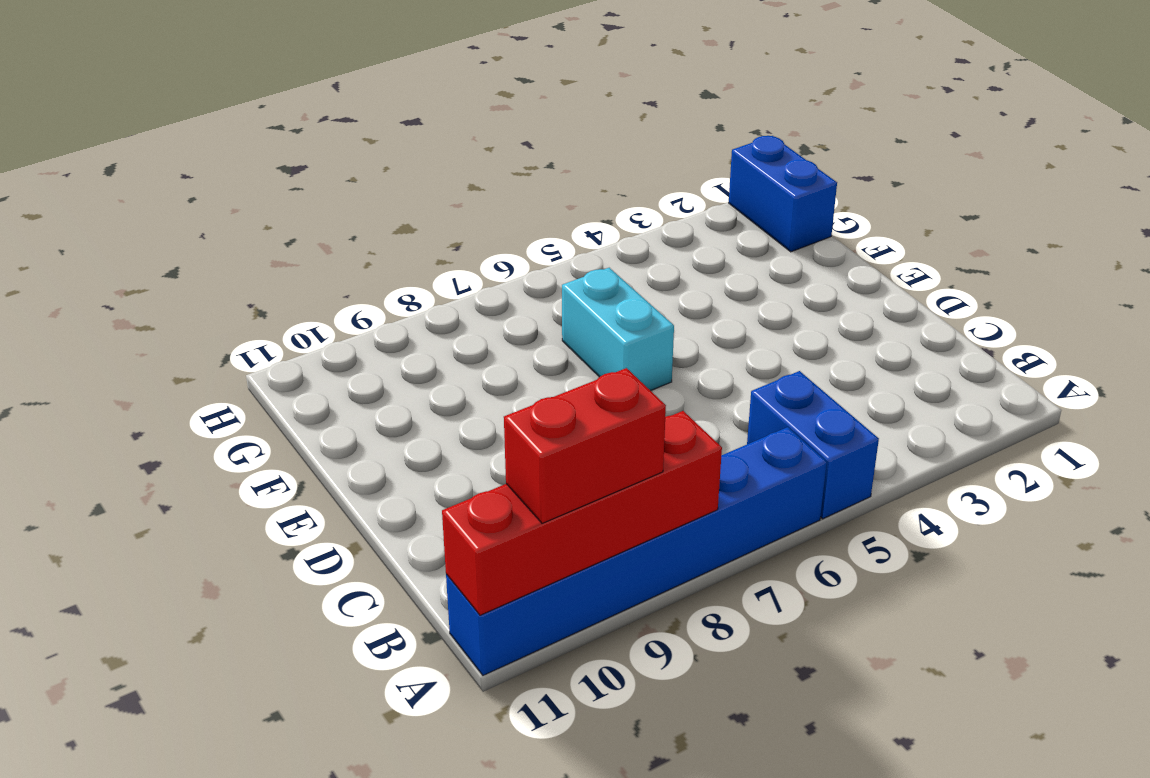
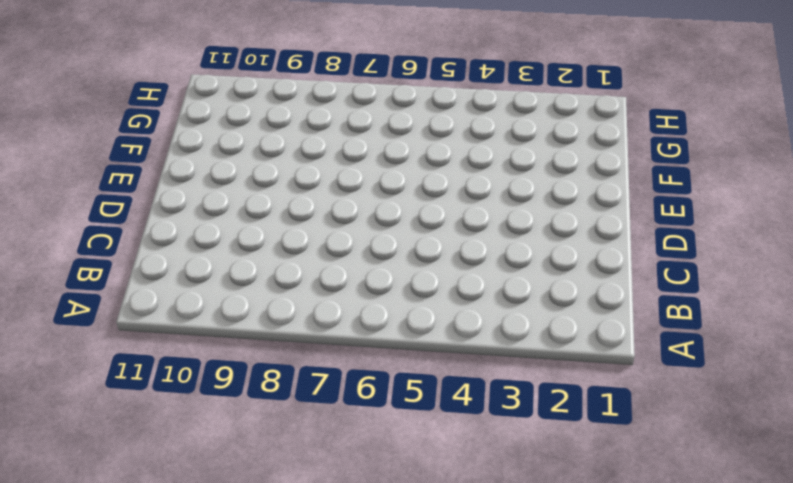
none -> blue 1x2 brick [747,371,879,519]
none -> blue 1x6 brick [446,427,827,675]

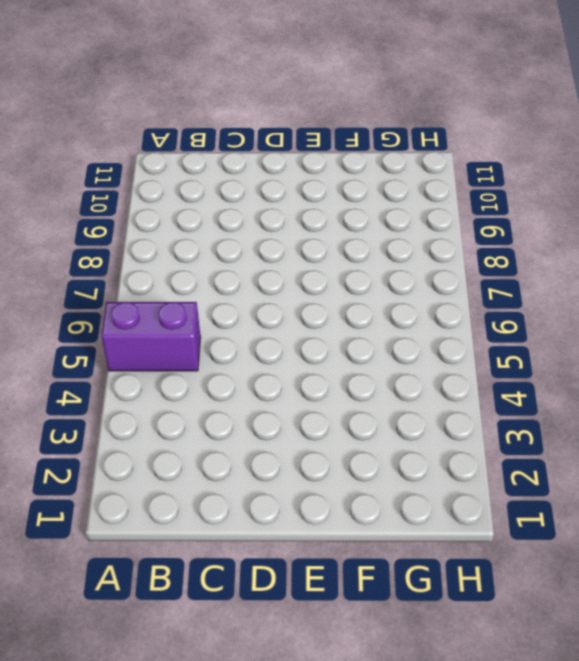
purple 1x2 brick [101,302,201,371] -> blue 1x2 brick [747,371,879,519]
none -> blue 1x6 brick [446,427,827,675]
none -> cyan 1x2 brick [562,268,674,391]

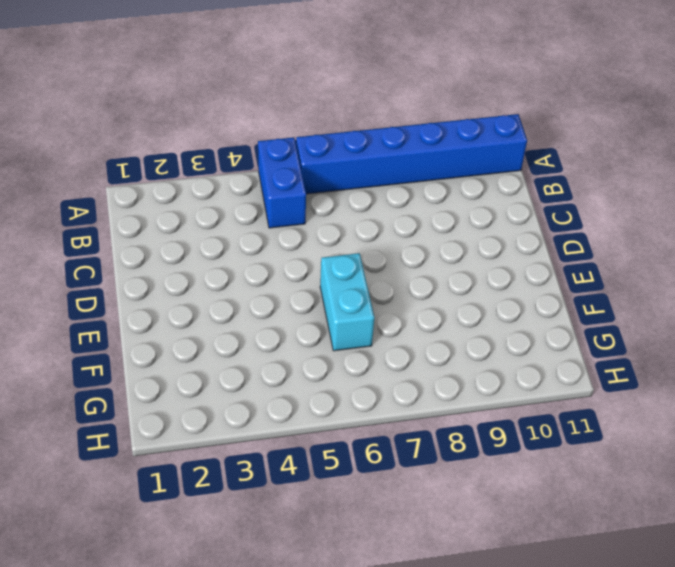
none -> blue 1x2 brick [729,136,837,252]
none -> red 1x4 brick [442,411,722,615]

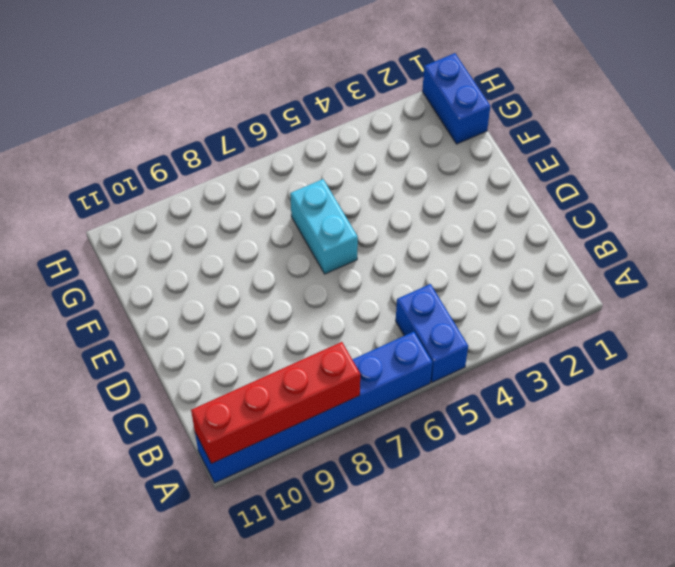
none -> red 1x2 brick [504,368,666,523]

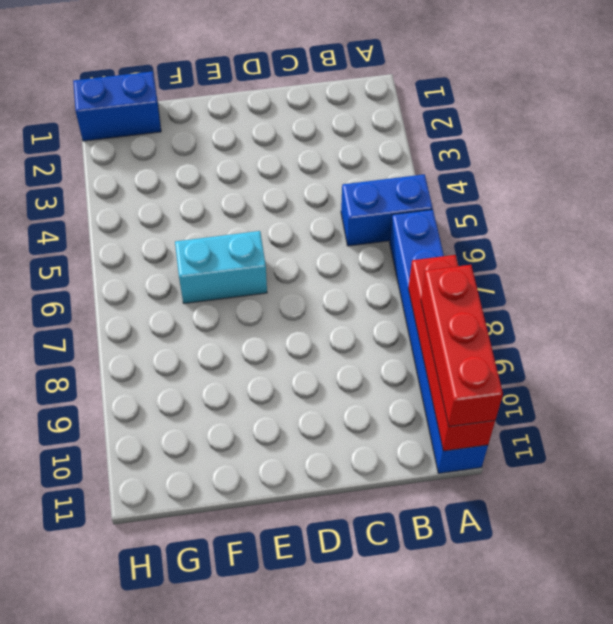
red 1x3 brick [421,265,503,427] -> red 1x2 brick [504,368,666,523]

